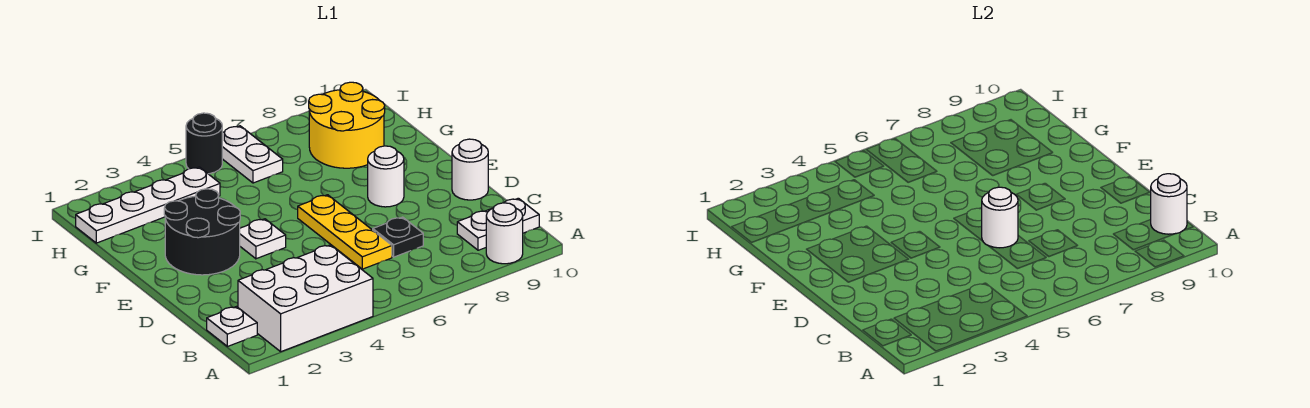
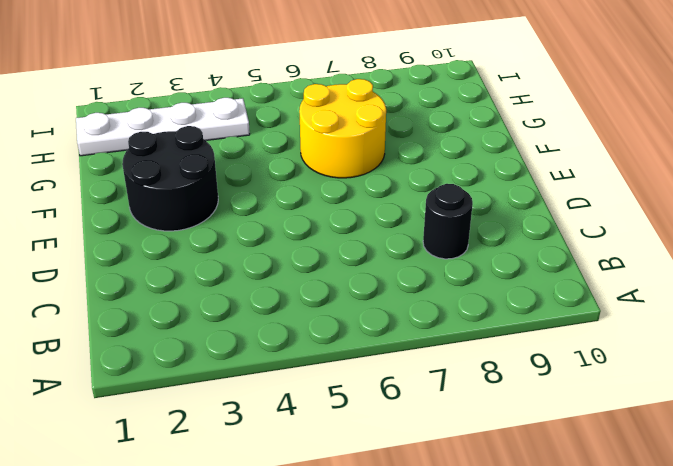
black 1x1 round brick [423,184,473,259] -> black 1x1 round brick moved to [186,113,222,174]
yellow 2x2 round brick [299,79,386,178] -> yellow 2x2 round brick moved to [309,82,385,168]
none -> white 2x3 brick [238,245,373,352]
none -> white 1x1 round brick [486,203,523,264]
none -> white 1x1 plate [207,307,257,347]

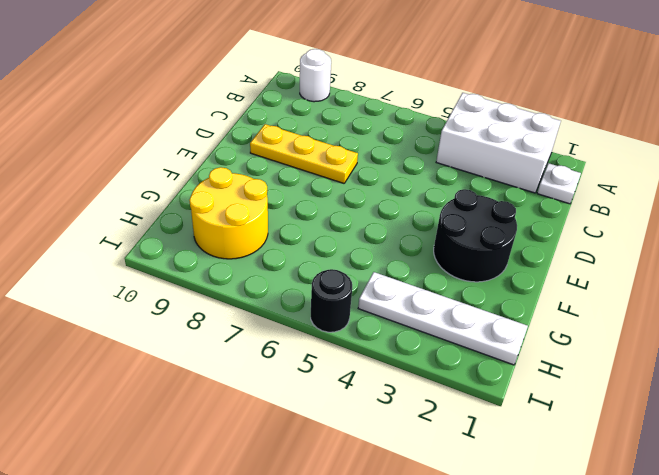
yellow 1x3 plate [250,124,358,183] -> yellow 1x3 plate turned to [298,195,392,269]
none -> white 1x2 plate [457,198,539,250]
none -> black 1x1 plate [373,217,423,257]
none -> white 1x1 round brick [452,139,488,200]

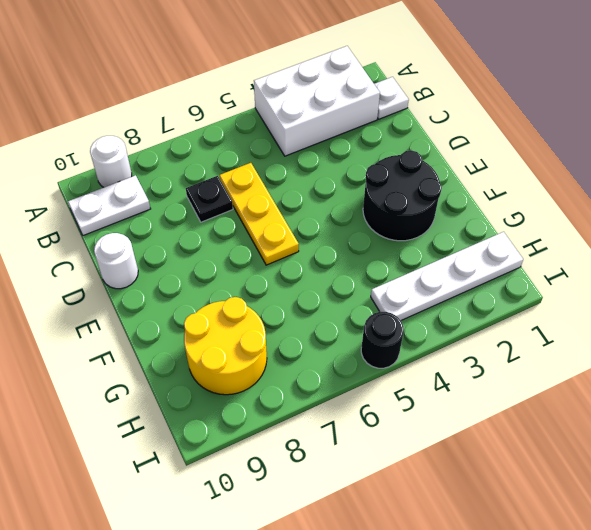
none -> white 1x1 plate [240,219,286,259]
none -> white 1x1 round brick [368,146,404,207]
none -> white 1x2 plate [222,126,283,183]

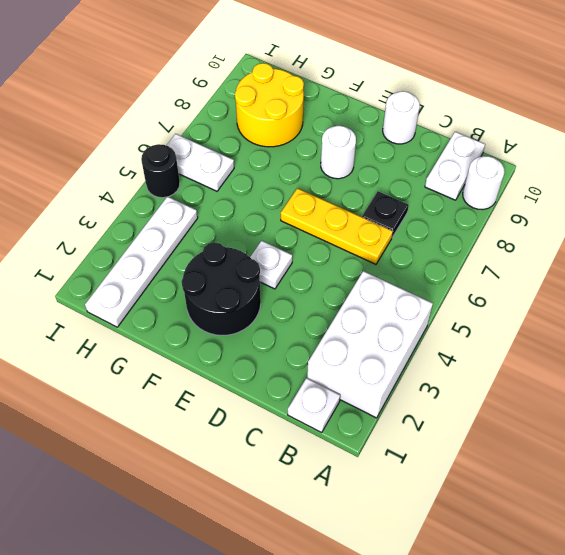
none -> white 1x1 round brick [1151,174,1187,234]
none -> white 1x1 round brick [982,187,1018,248]

